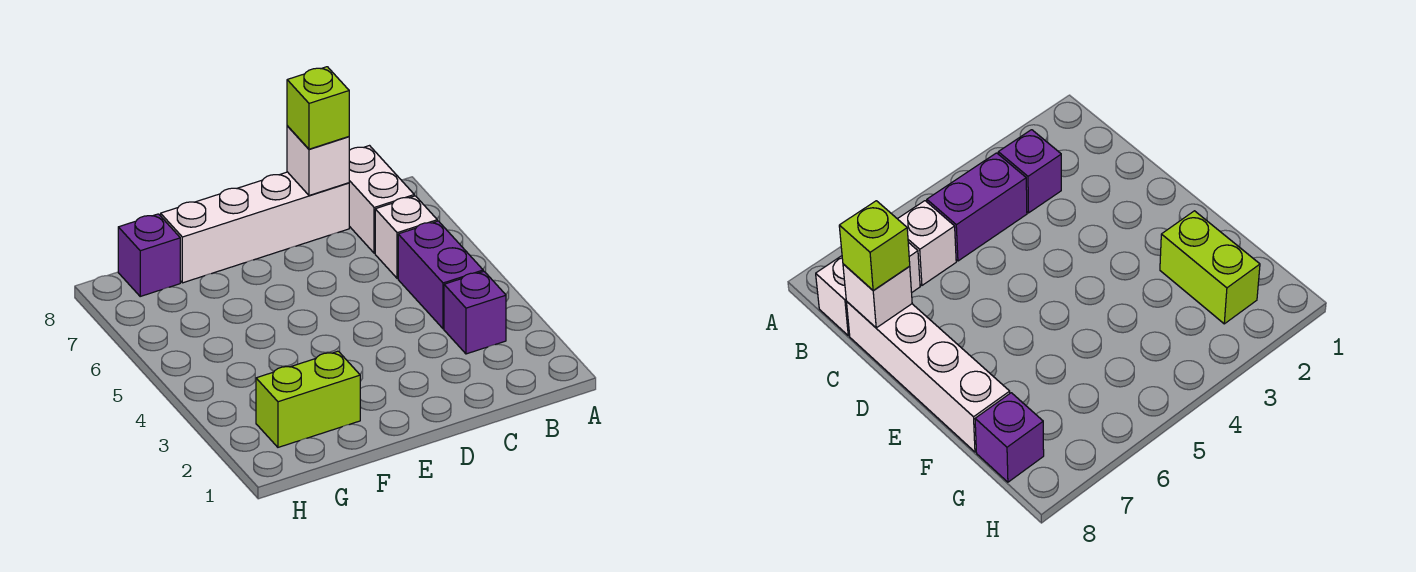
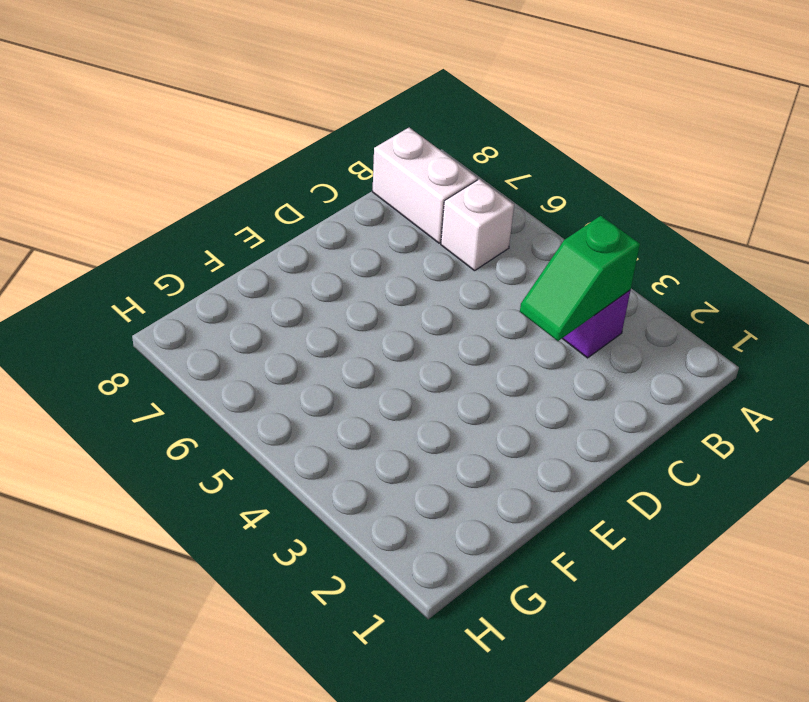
green 1x2 slope [520,216,640,341] -> none
none -> purple 1x2 brick [398,221,483,329]
none -> white 1x4 brick [161,172,349,283]

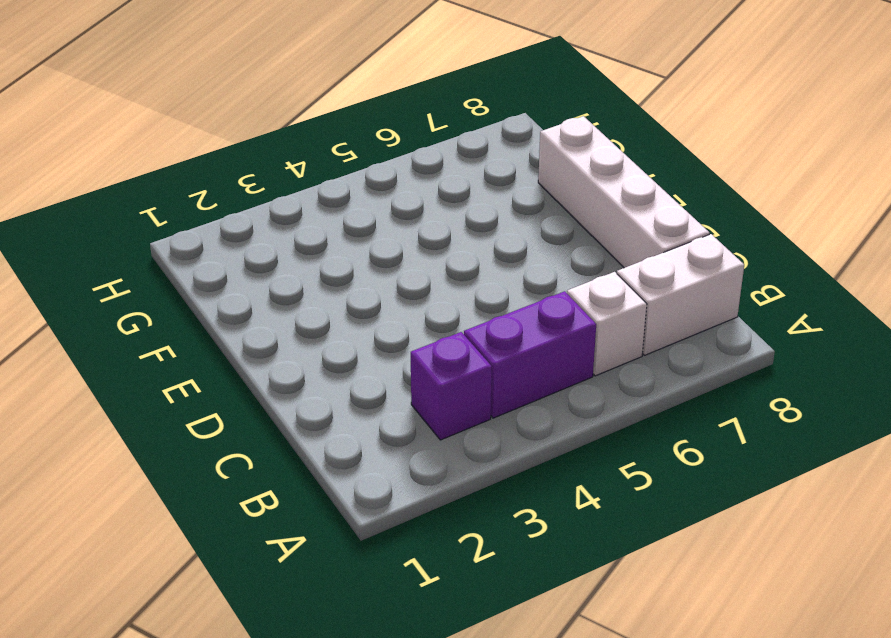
none -> lime 1x2 brick [256,351,360,447]
none -> purple 1x1 brick [118,214,180,296]

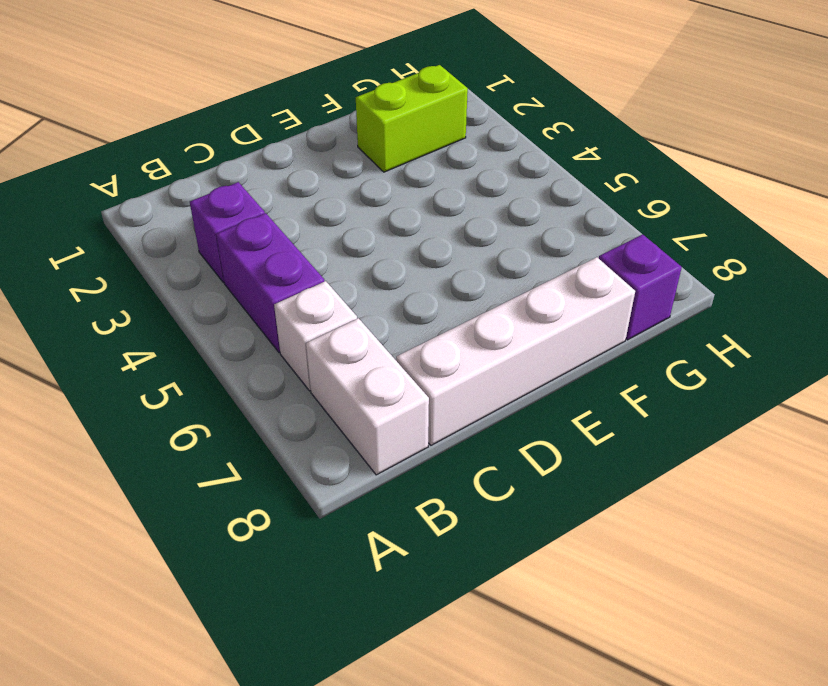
none -> white 1x1 brick [287,126,349,195]
none -> lime 1x1 brick [287,67,349,149]

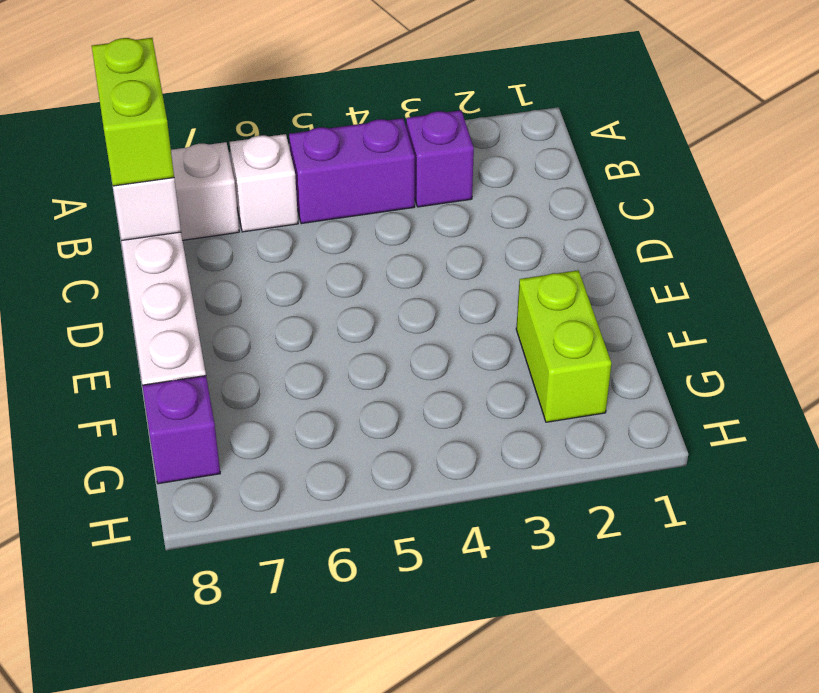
lime 1x2 brick [92,38,174,186] -> lime 1x1 brick [287,67,349,149]

